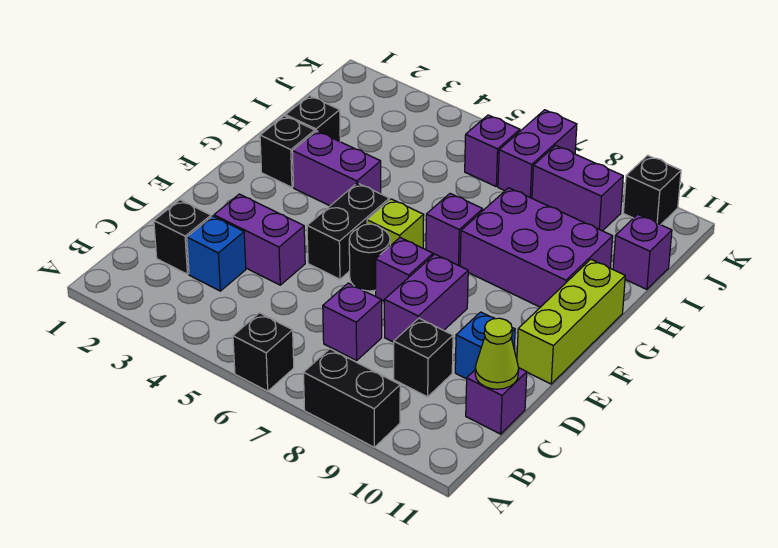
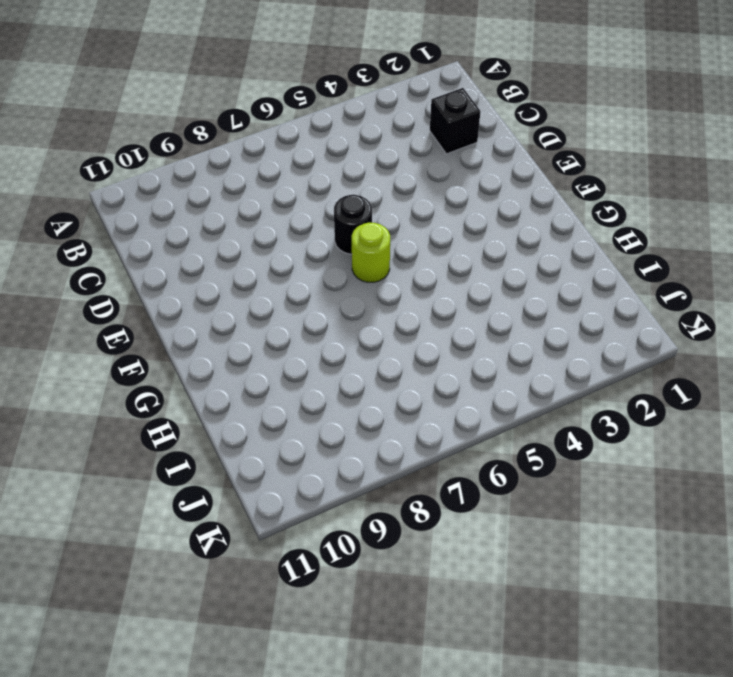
lime 1x1 round brick [352,223,390,282] -> lime 1x1 brick [367,199,424,248]
none -> black 1x1 brick [233,313,294,391]
none -> black 1x2 brick [303,349,400,447]
none -> blue 1x1 brick [187,216,246,291]

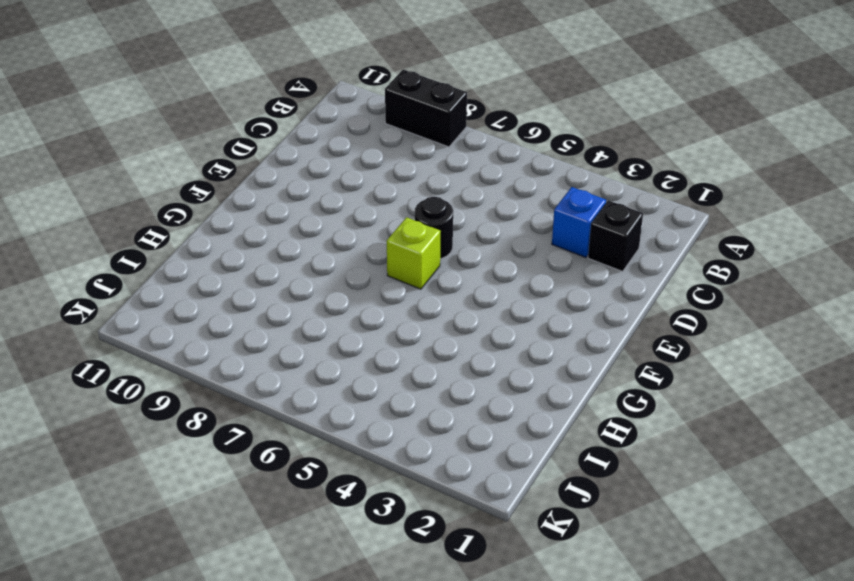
none -> black 1x1 brick [233,313,294,391]
none -> purple 1x1 brick [323,283,382,361]
none -> black 1x1 brick [394,318,453,397]

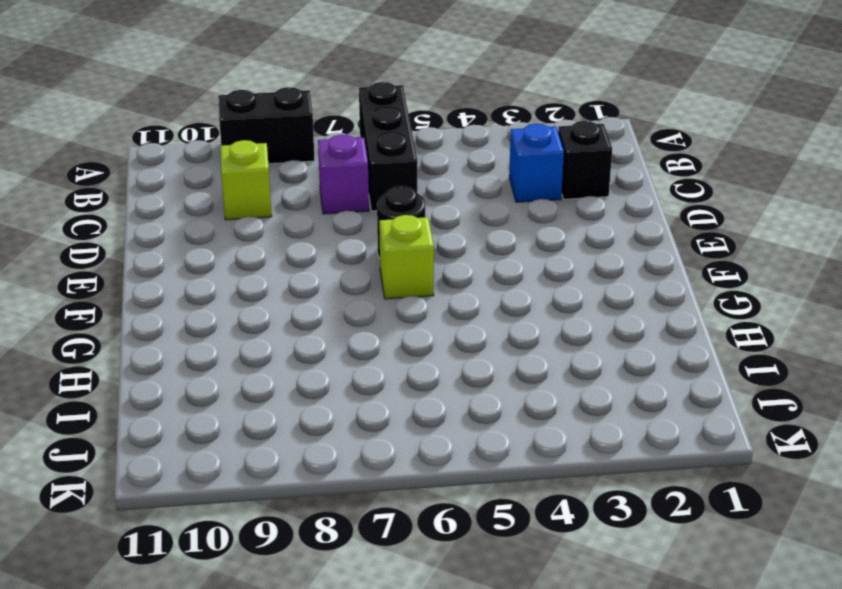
black 1x3 brick [359,82,417,211] -> black 1x1 brick [233,313,294,391]
lime 1x1 brick [220,140,272,220] -> black 1x1 brick [394,318,453,397]
none -> purple 1x1 brick [466,368,527,434]
none -> purple 1x2 brick [214,194,305,285]
none -> purple 1x2 brick [384,254,468,342]

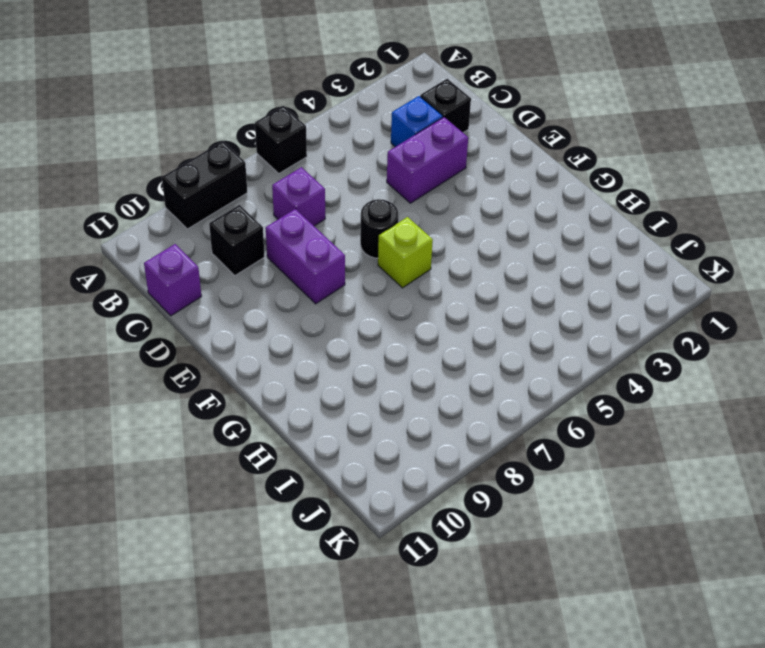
none -> blue 1x1 brick [455,312,515,379]
none -> black 1x2 brick [307,183,389,279]
none -> purple 1x1 brick [376,238,433,301]

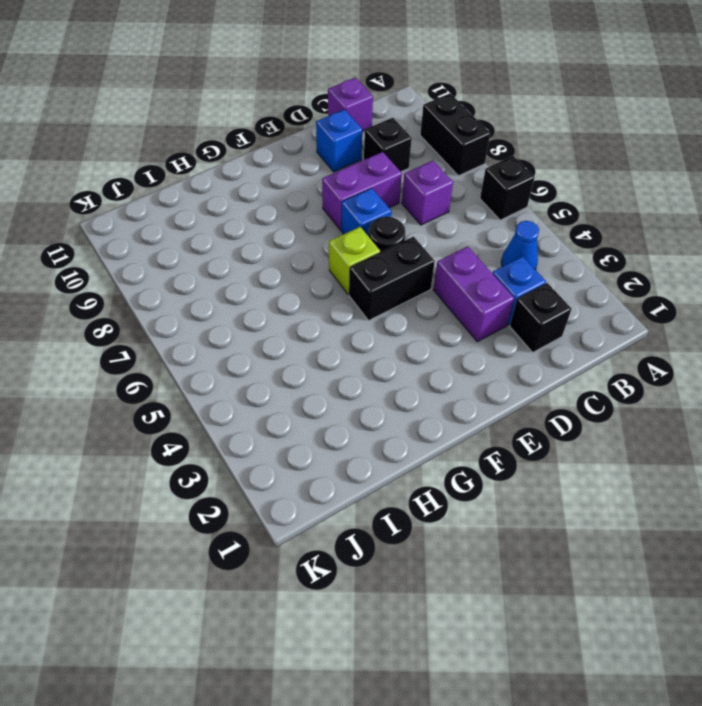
blue 1x1 cone [501,221,539,270] -> none
blue 1x1 brick [341,188,391,236] -> purple 1x1 brick [376,238,433,301]
none -> lime 1x3 brick [517,259,625,384]
none -> black 1x1 brick [260,116,315,187]
none -> purple 1x2 brick [292,131,381,206]

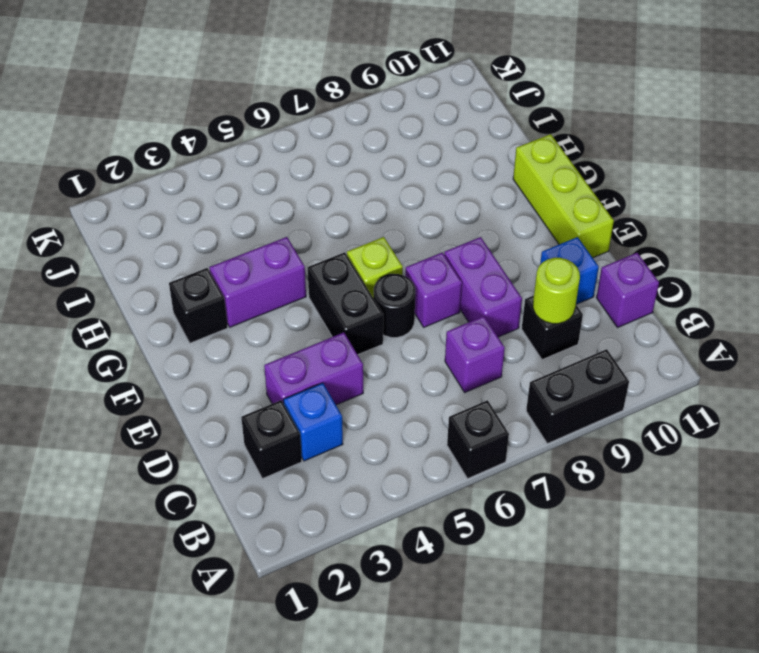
lime 1x1 round brick [533,258,580,324] -> none
none -> purple 1x1 brick [426,194,483,266]
none -> purple 2x3 brick [460,188,613,307]
none -> black 1x1 brick [285,96,340,142]

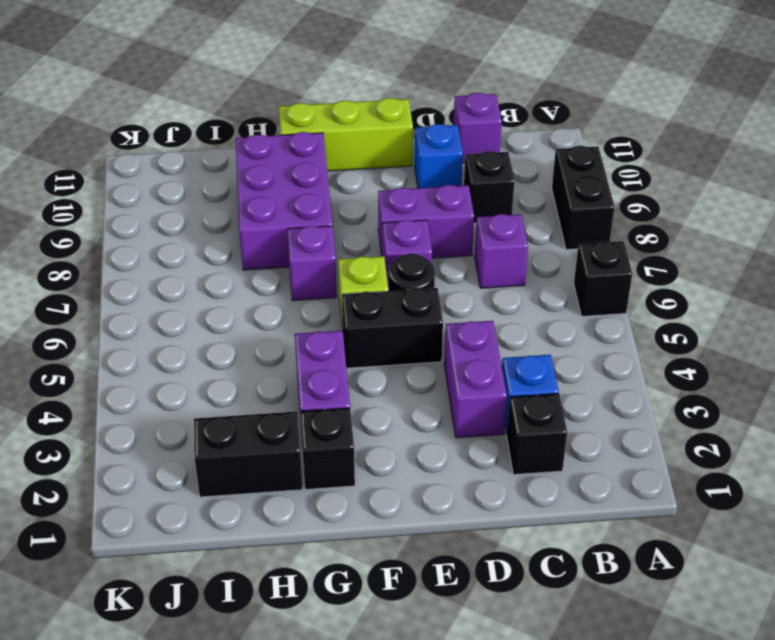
black 1x2 brick [194,411,303,497] -> black 1x1 brick [285,96,340,142]
none -> purple 1x1 brick [613,214,672,289]
none -> purple 1x1 brick [465,115,520,186]
none -> purple 1x2 brick [498,110,577,198]

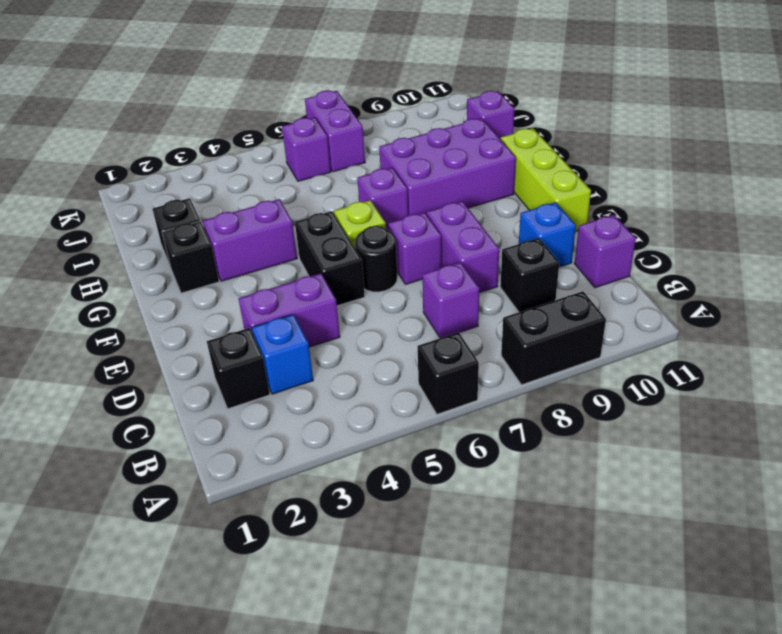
none -> purple 1x2 brick [532,145,623,231]
none -> black 1x1 brick [623,155,681,225]
none -> lime 1x1 cone [475,318,519,389]

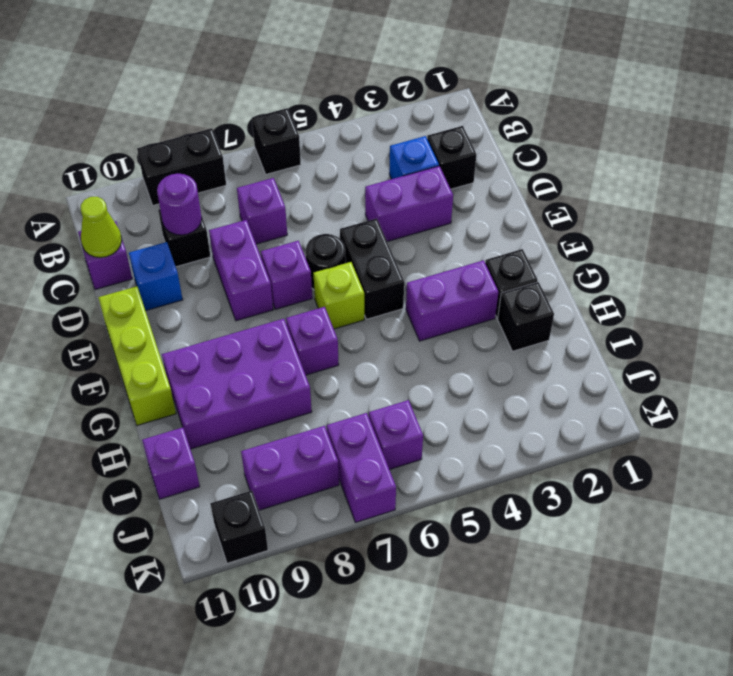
purple 1x1 round brick [157,174,202,235] -> none

